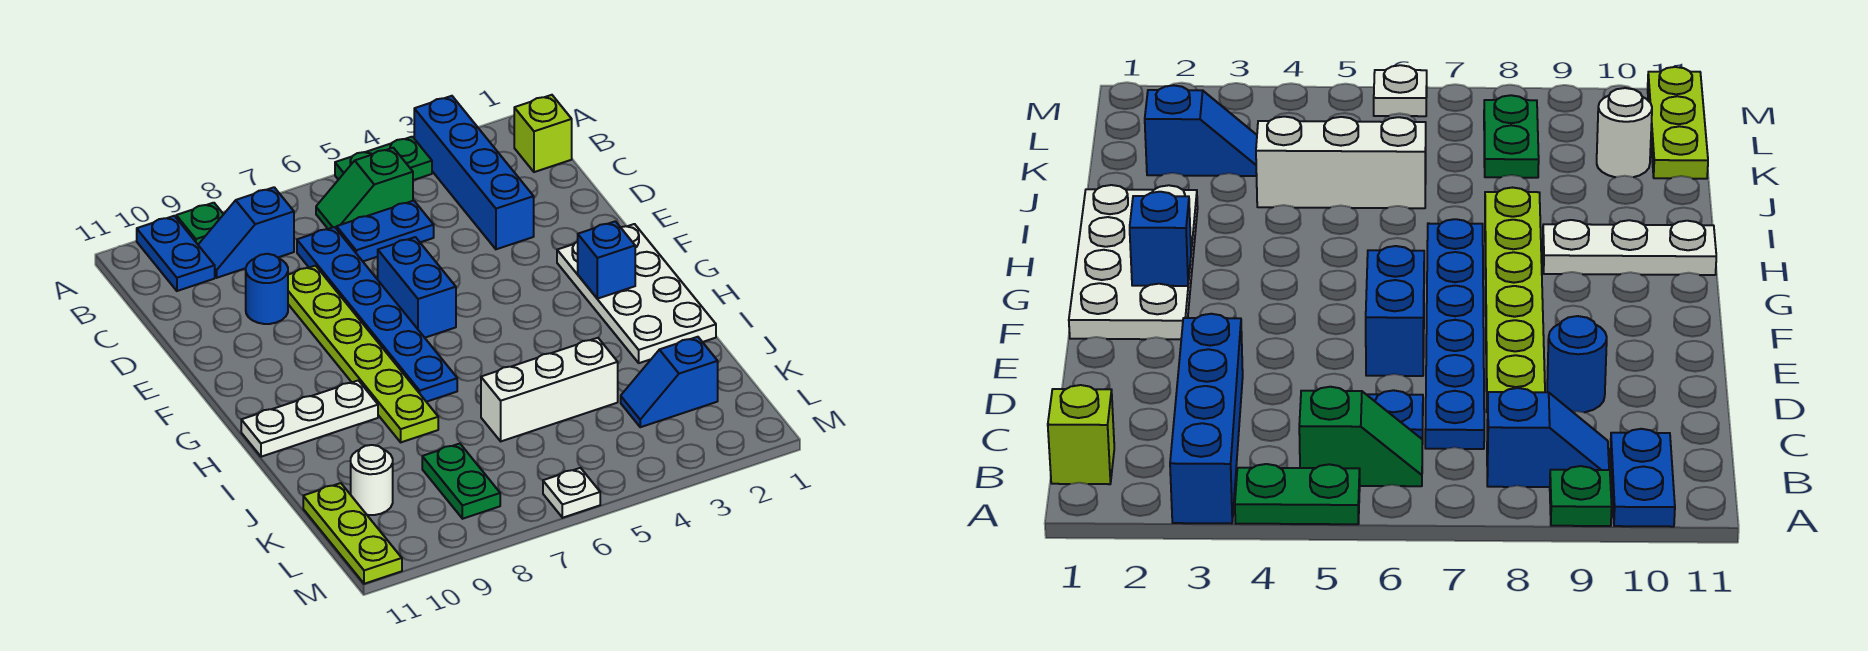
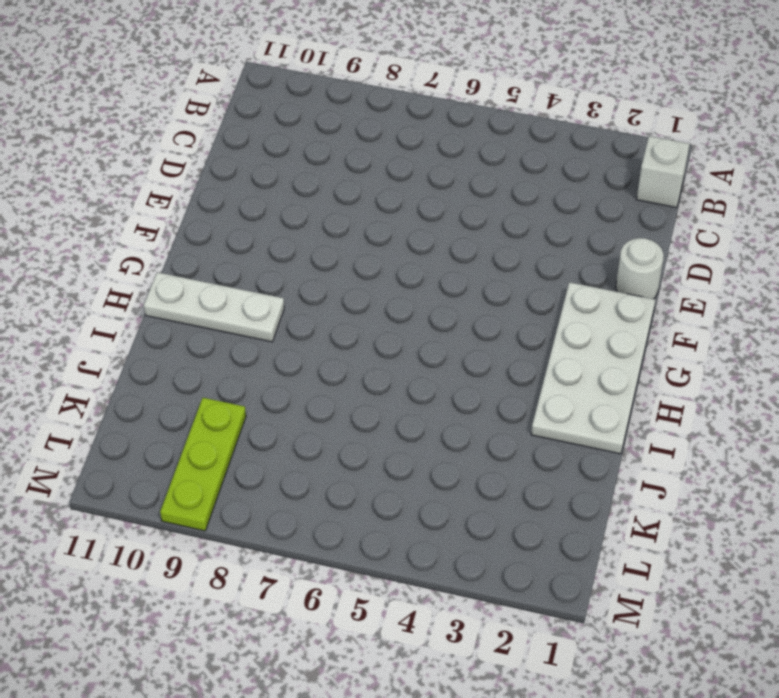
white 1x1 brick [636,136,690,208] -> lime 1x1 brick [514,95,572,172]
white 1x1 round brick [616,238,664,299] -> white 1x1 round brick moved to [351,445,393,515]
lime 1x3 plate [160,398,246,531] -> lime 1x3 plate moved to [303,483,402,584]
none -> blue 1x4 brick [414,96,534,249]
none -> green 1x2 plate [335,137,432,180]
none -> green 1x1 plate [176,203,224,244]

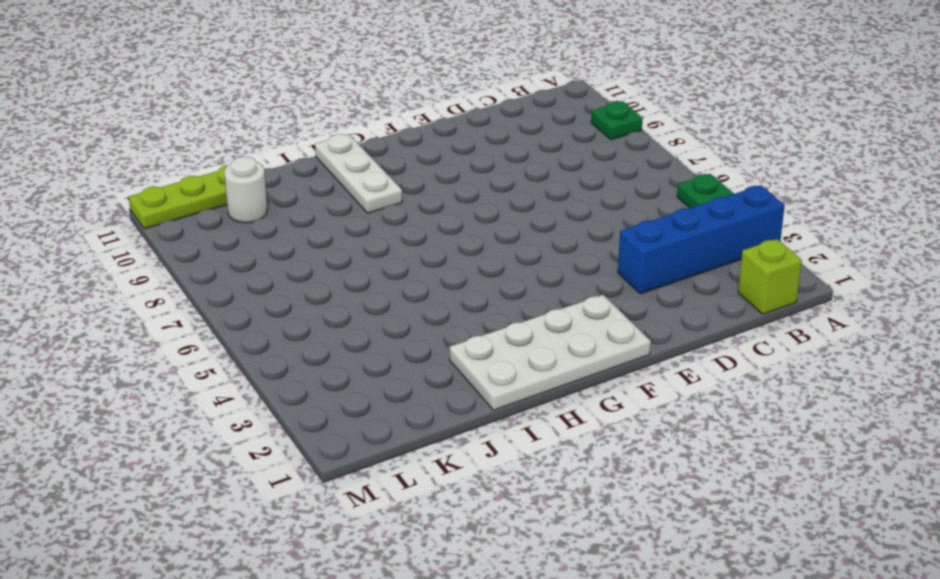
none -> blue 1x2 plate [137,216,215,291]
none -> green 1x2 slope [316,148,413,229]
none -> blue 1x2 slope [198,187,294,278]

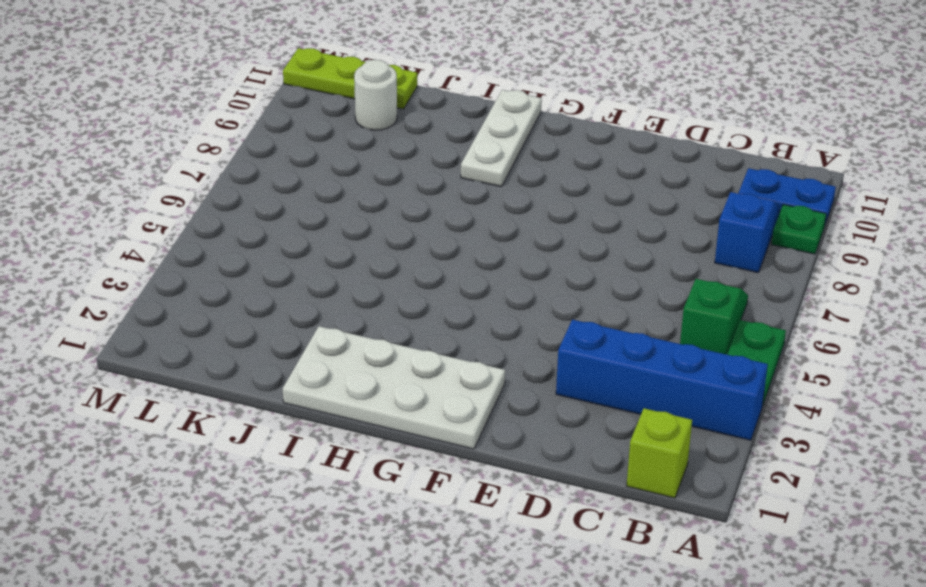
none -> blue 1x2 plate [337,201,434,261]
none -> blue 1x6 plate [297,227,457,402]
none -> lime 1x6 plate [288,266,438,442]

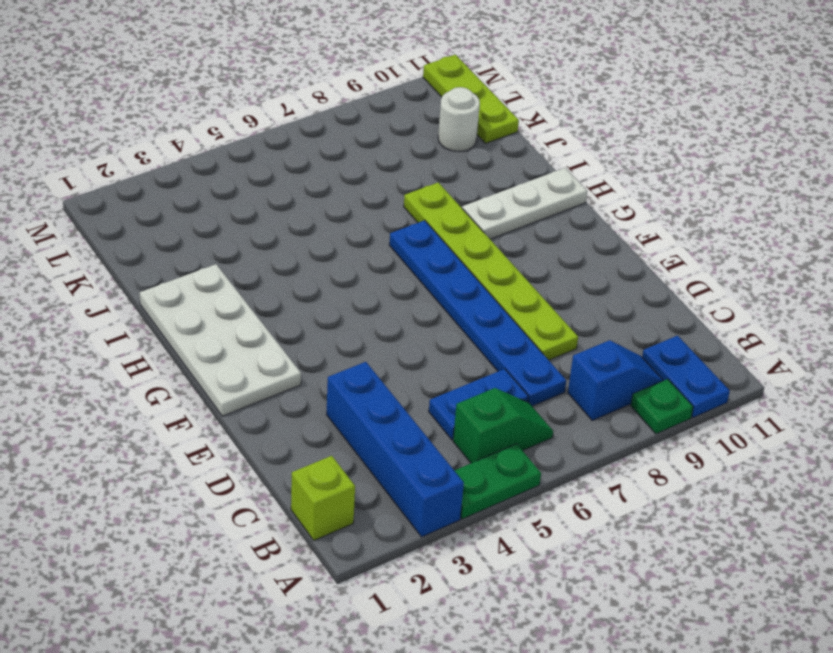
none -> blue 1x1 round brick [246,254,288,324]
none -> blue 1x2 brick [378,237,456,338]
none -> white 1x3 brick [481,338,618,441]

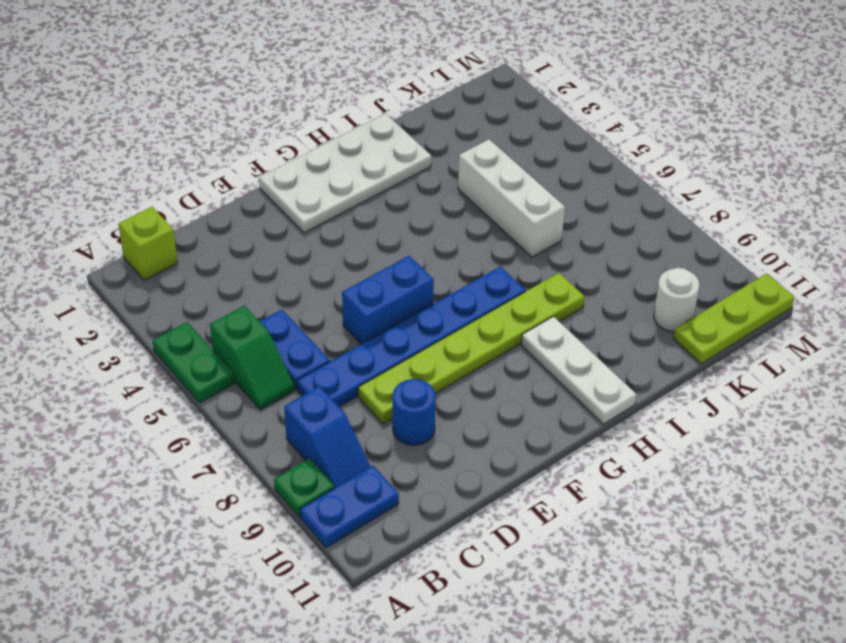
none -> blue 1x4 brick [414,96,534,249]
none -> blue 1x2 slope [621,337,718,427]
none -> green 1x2 plate [422,444,500,519]

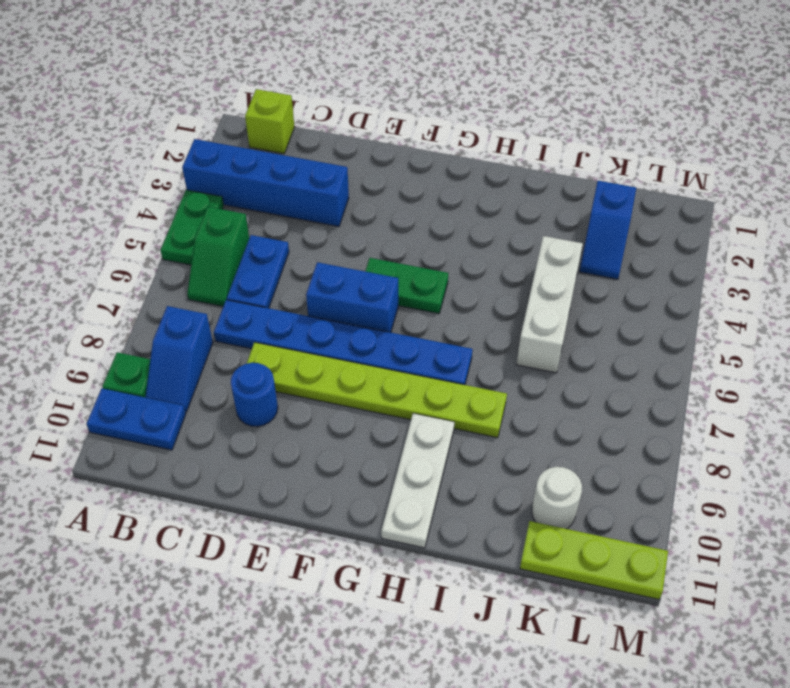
green 1x2 plate [365,258,448,314] -> green 1x2 plate moved to [422,444,500,519]
none -> white 2x4 plate [557,224,716,363]
none -> white 1x1 plate [543,468,600,518]
none -> blue 1x1 brick [578,221,635,299]

